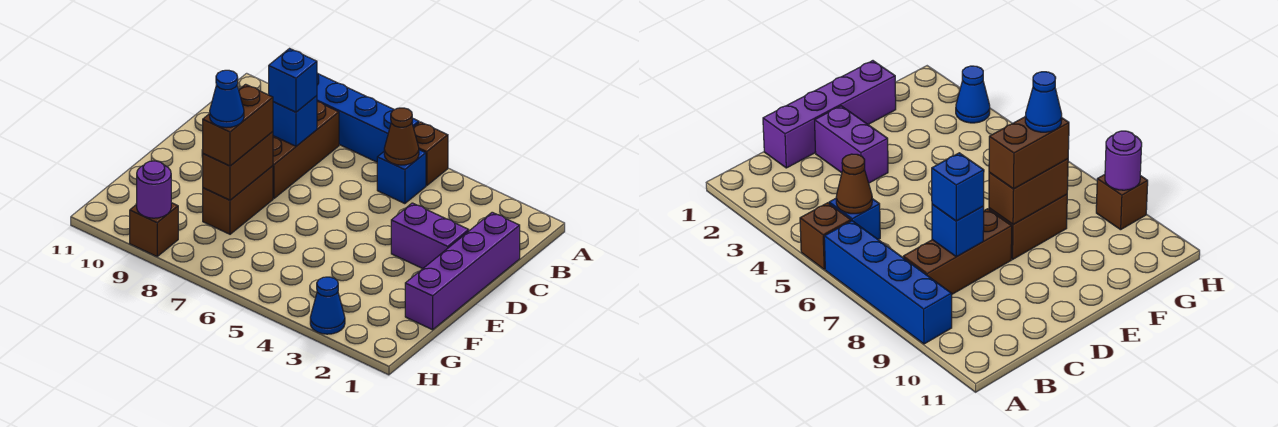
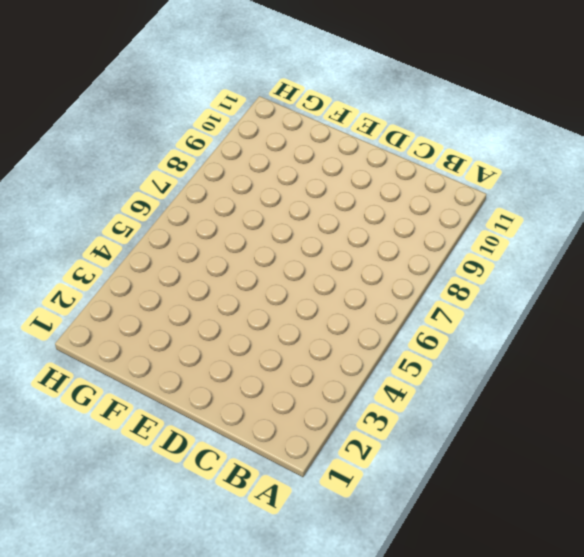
none -> brown 1x1 brick [413,122,448,186]
none -> blue 1x4 brick [317,73,419,162]
none -> blue 1x1 brick [377,150,426,204]

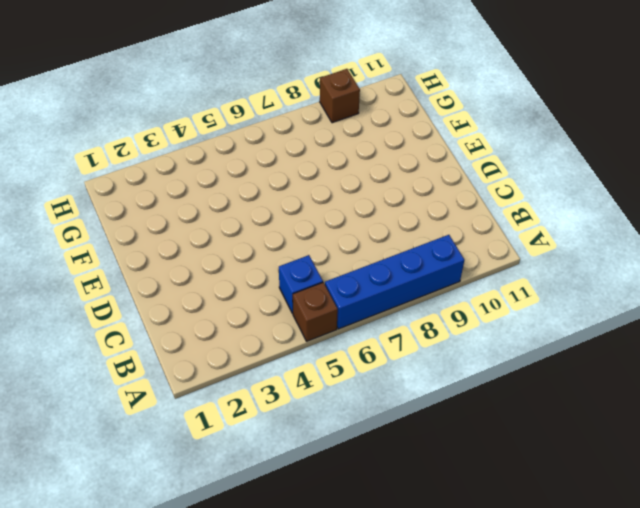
none -> brown 1x3 brick [273,102,339,198]
none -> purple 1x4 brick [405,212,520,330]
none -> purple 1x2 brick [391,203,469,269]

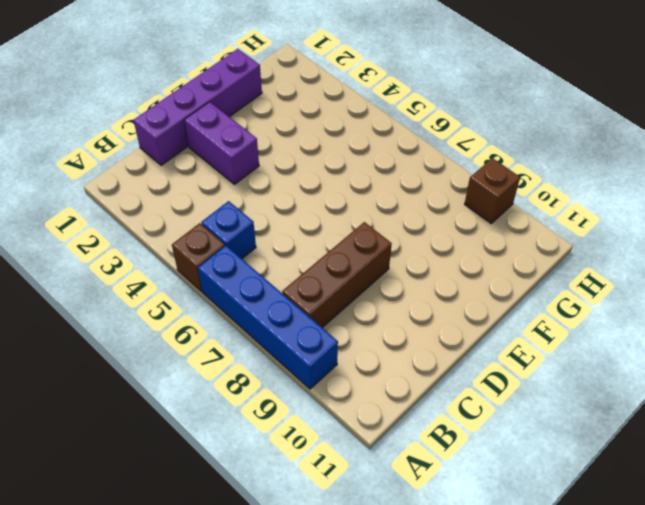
none -> brown 1x2 brick [203,166,273,234]
none -> blue 1x1 cone [310,277,345,334]
none -> brown 1x1 cone [384,108,419,165]

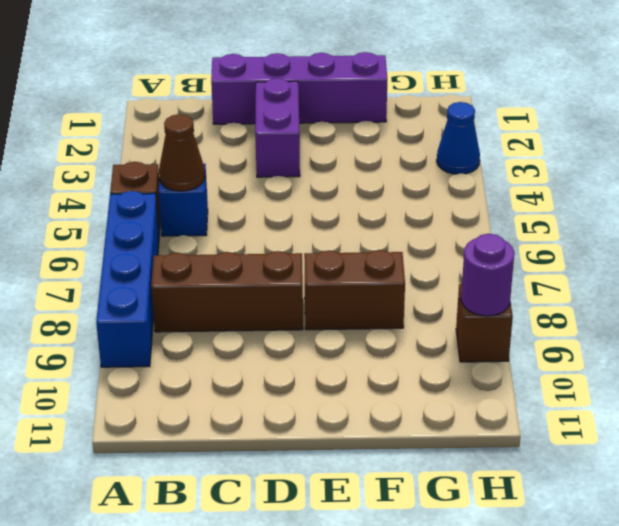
none -> blue 1x1 brick [273,96,317,146]
none -> brown 1x2 brick [203,132,273,200]
none -> blue 1x1 brick [269,49,317,112]

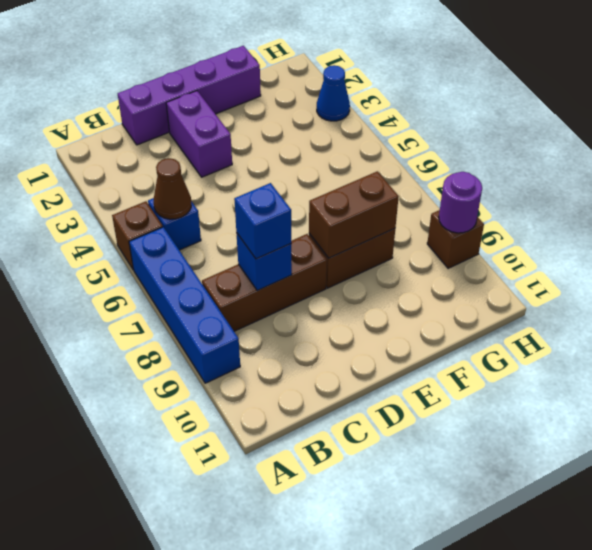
none -> brown 1x2 brick [203,84,273,166]
none -> blue 1x1 cone [210,70,244,128]

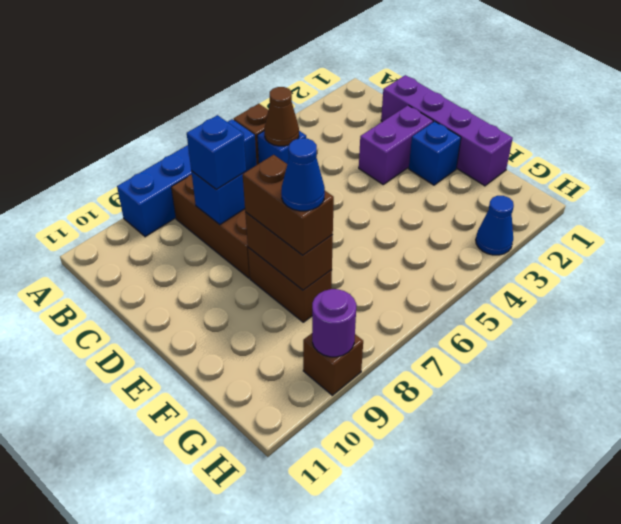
blue 1x1 brick [409,121,461,185] -> none

